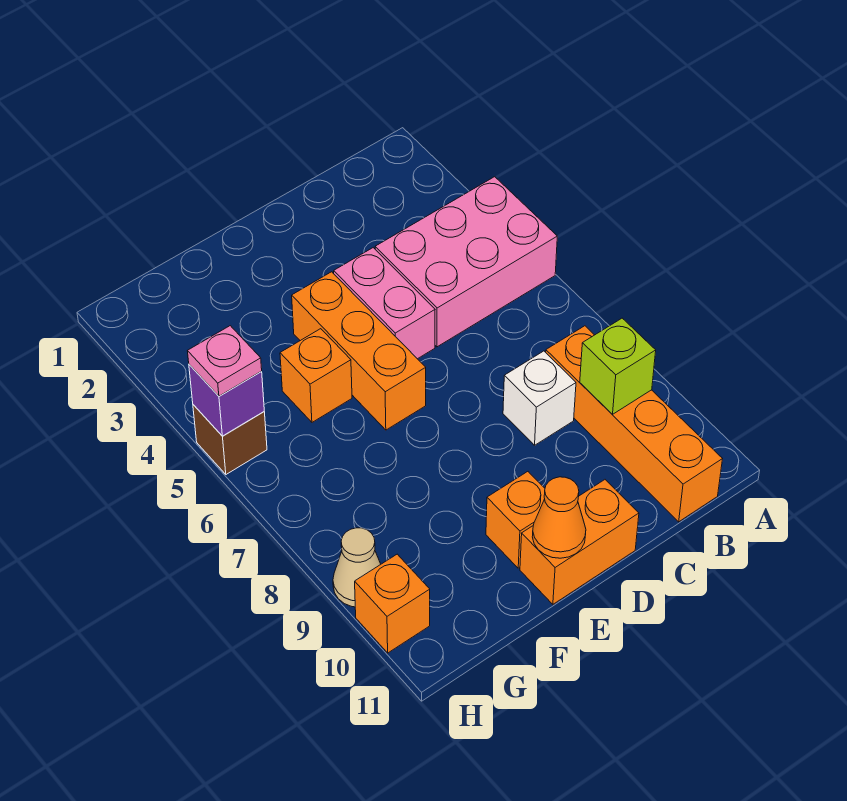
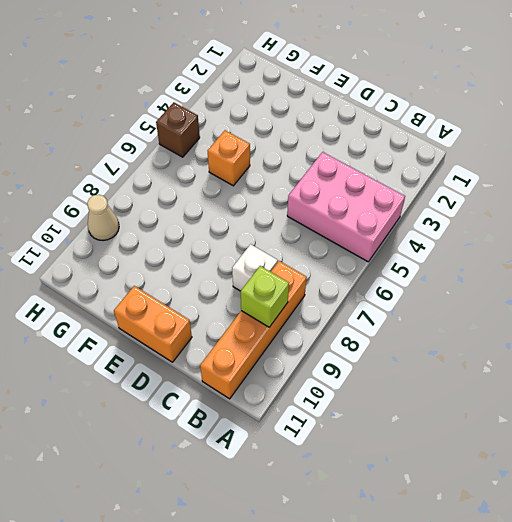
none -> pink 1x2 brick [334,248,435,359]
none -> orange 1x3 brick [292,272,426,430]
none -> orange 1x1 brick [486,472,545,568]

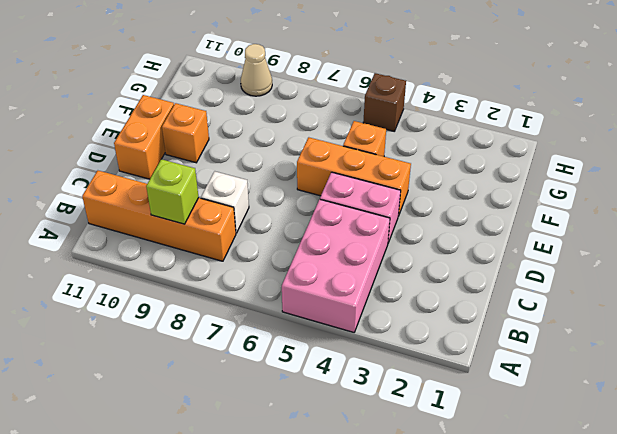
none -> orange 1x1 brick [355,554,430,653]
none -> orange 1x1 cone [532,477,586,558]
none -> purple 1x1 brick [189,365,264,436]

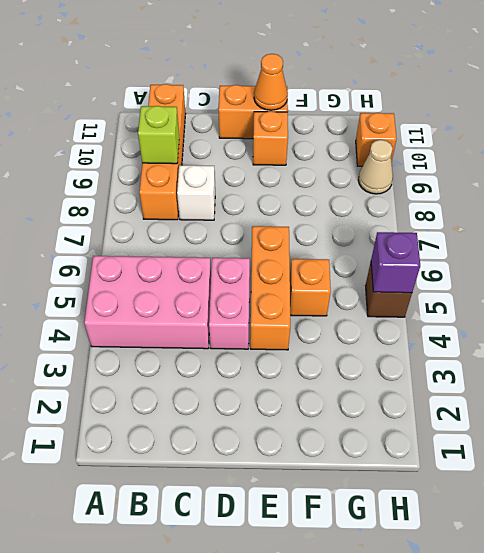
none -> pink 1x1 plate [188,326,262,396]

